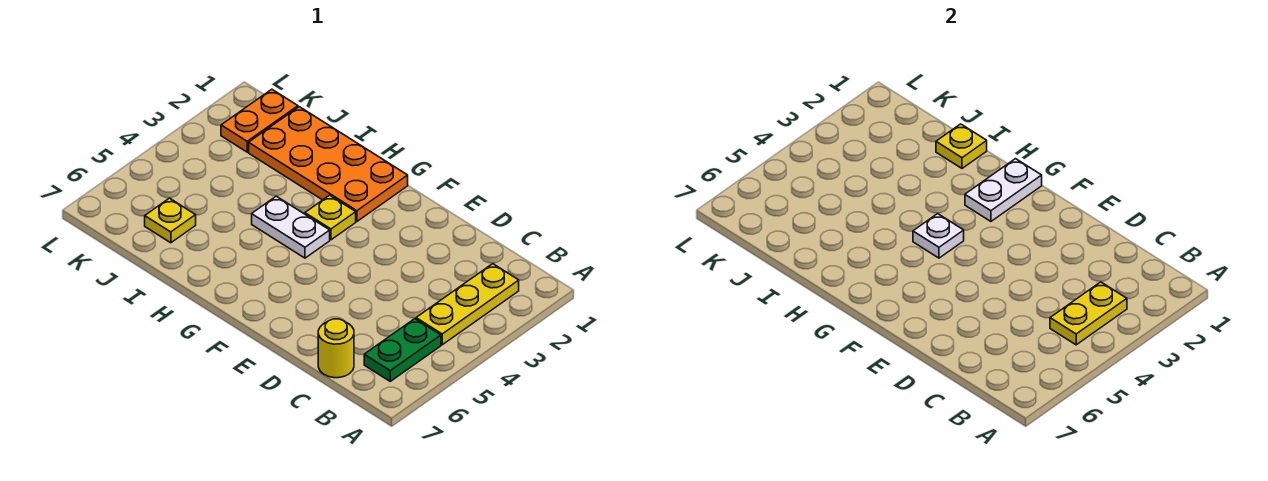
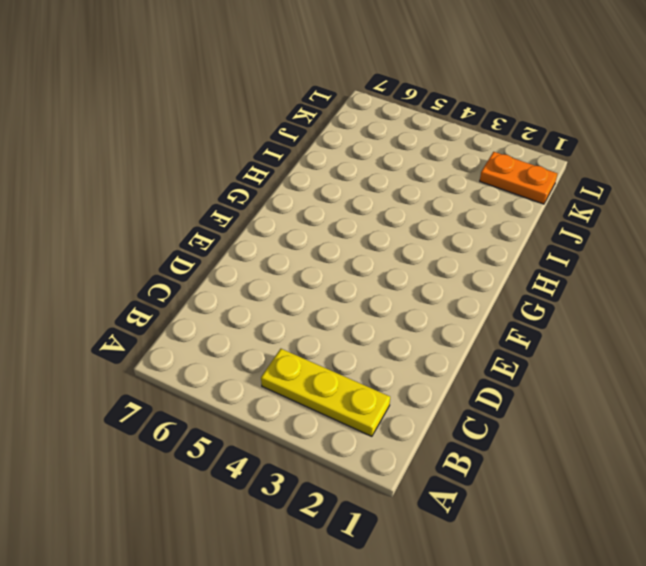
none -> green 1x2 plate [364,319,441,381]
none -> yellow 1x1 round brick [318,319,354,378]
none -> orange 2x4 plate [249,107,408,221]

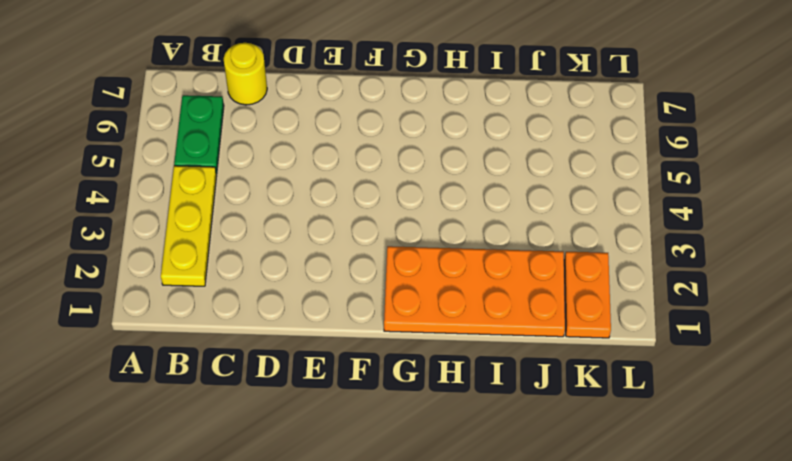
none -> yellow 1x1 plate [305,195,356,240]
none -> white 1x2 plate [252,196,330,258]
none -> yellow 1x1 plate [145,198,196,243]

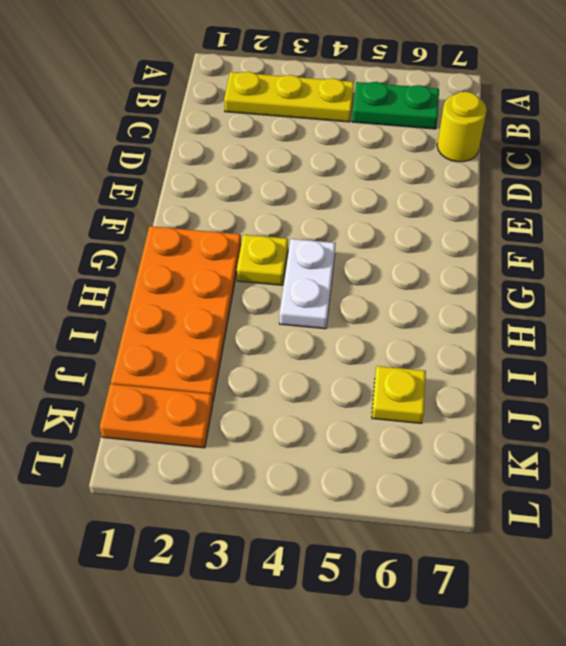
none -> yellow 1x2 plate [1050,282,1127,345]
none -> white 1x2 plate [965,159,1042,221]
none -> white 1x1 plate [913,214,964,258]

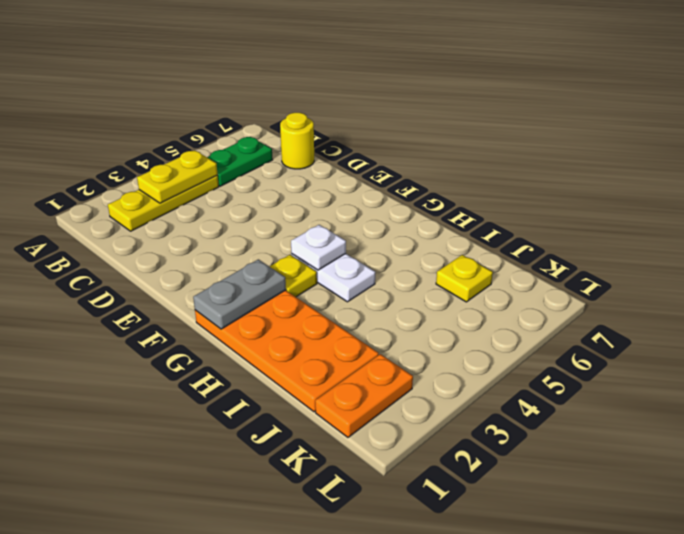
grey 1x2 plate [193,259,286,329] -> white 1x2 plate [965,159,1042,221]
none -> yellow 1x1 plate [936,124,987,168]

